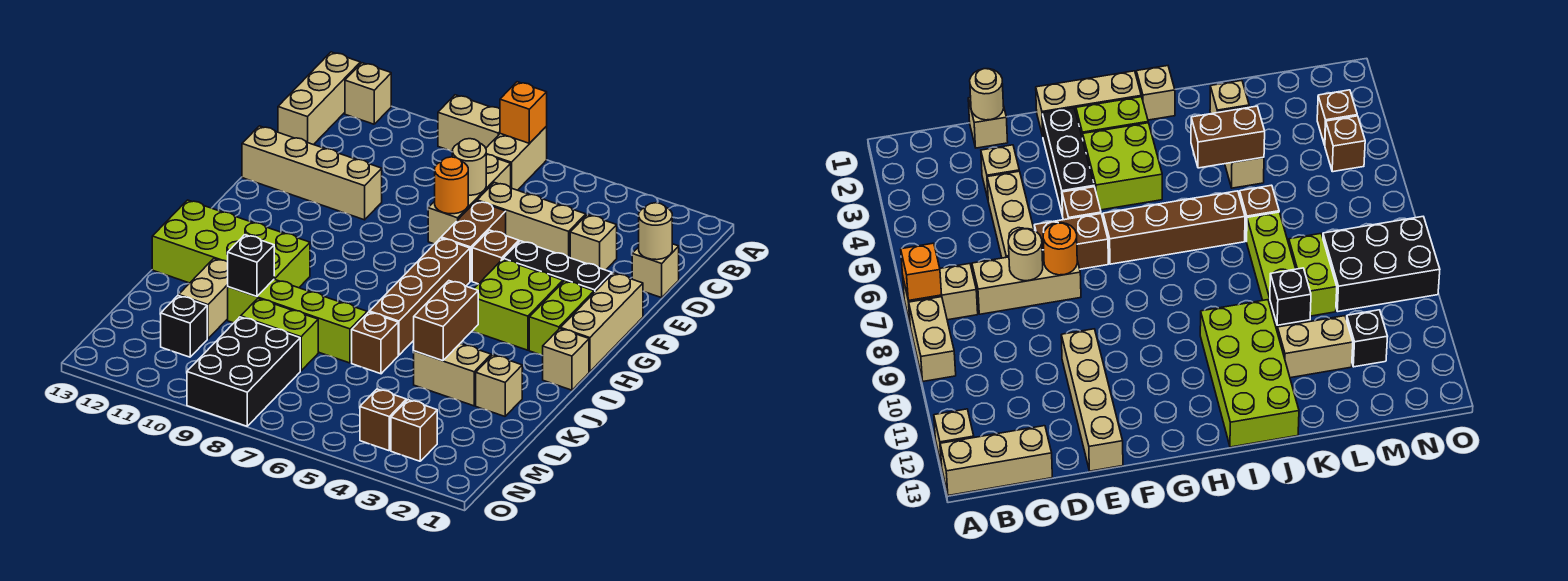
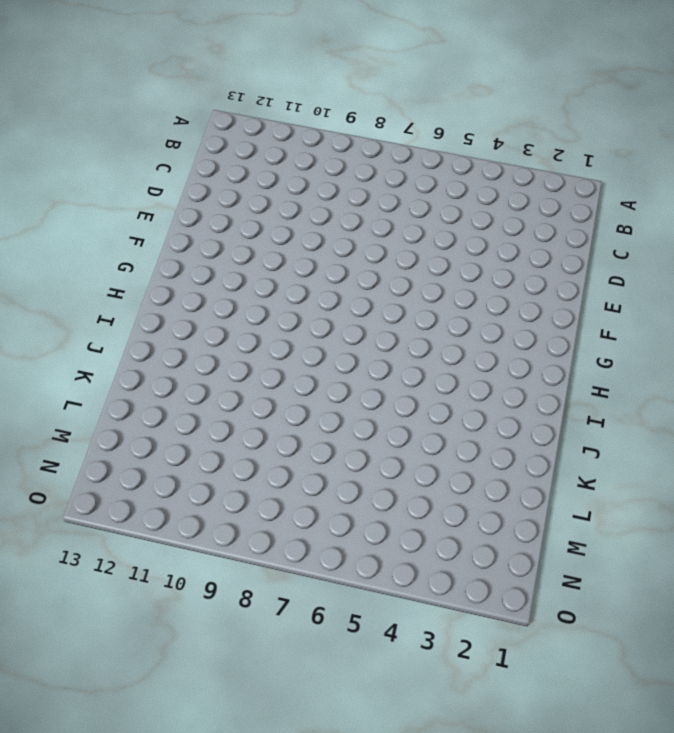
none -> tan 1x2 brick [486,127,547,190]
none -> tan 1x2 brick [438,95,500,151]
none -> tan 1x1 brick [345,63,391,124]
none -> tan 1x3 brick [278,52,360,145]

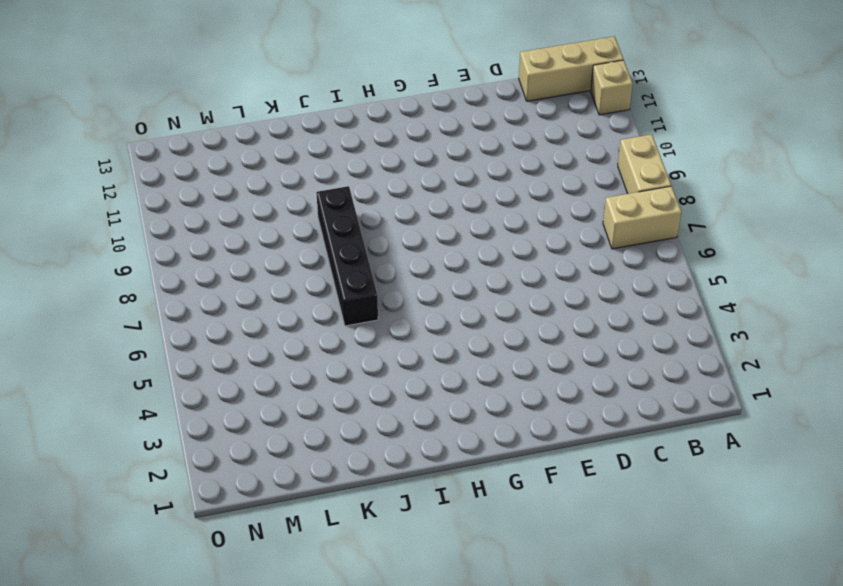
black 1x4 brick [316,186,378,326] -> brown 1x4 brick [370,238,470,355]
none -> tan 1x3 brick [428,155,511,244]
none -> tan 1x1 brick [632,244,679,298]
none -> tan 1x1 brick [570,215,617,270]
none -> tan 1x3 brick [477,182,586,258]

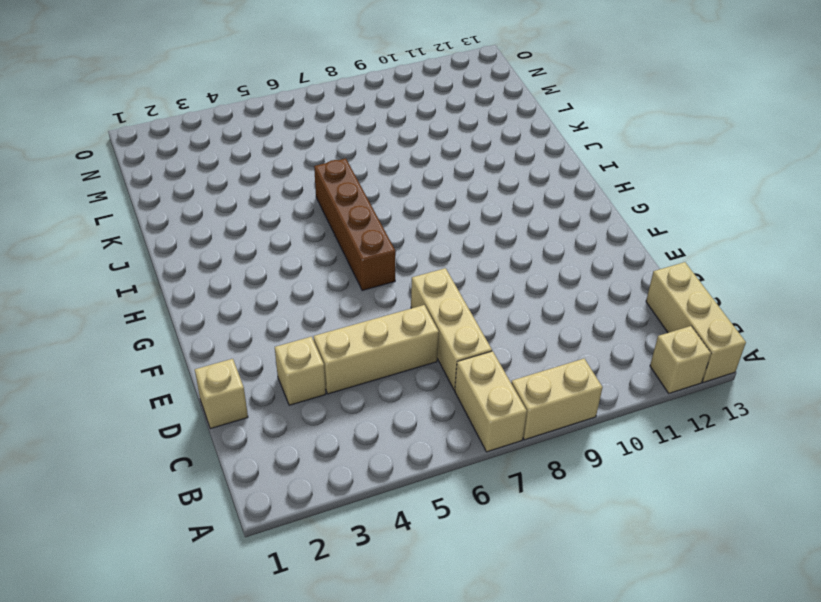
none -> brown 1x2 brick [441,201,506,281]
none -> tan 1x4 brick [242,126,382,220]
none -> tan 1x3 brick [560,273,643,372]
none -> black 1x3 brick [503,241,612,292]

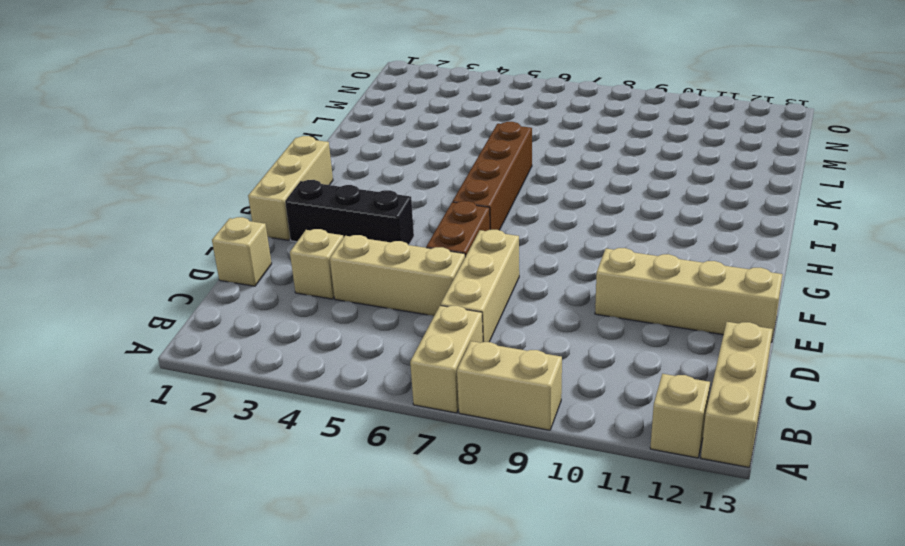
none -> brown 1x1 brick [472,230,519,284]
none -> lime 1x2 brick [529,281,594,355]
none -> lime 2x2 brick [473,259,563,350]
none -> tan 1x1 brick [542,329,589,390]

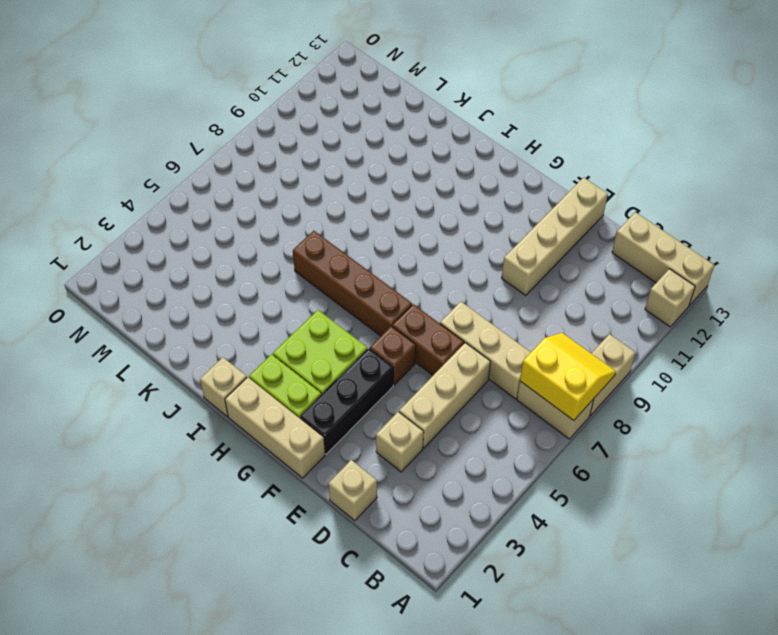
yellow 2x2 slope [520,333,616,421] -> orange 1x1 brick [500,82,547,143]
none -> lime 2x4 brick [152,200,310,288]
none -> tan 1x1 brick [476,355,522,416]
none -> tan 1x2 brick [414,344,491,406]
none -> brown 1x1 brick [352,312,398,374]

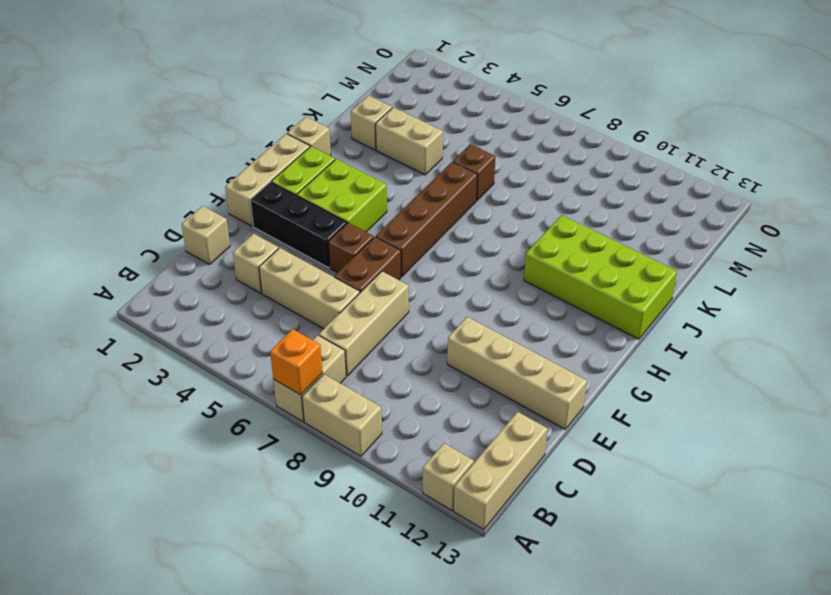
none -> lime 1x4 brick [228,279,367,363]
none -> tan 1x2 brick [179,259,228,339]
none -> lime 1x2 brick [241,299,318,371]
none -> black 2x3 brick [187,317,300,426]

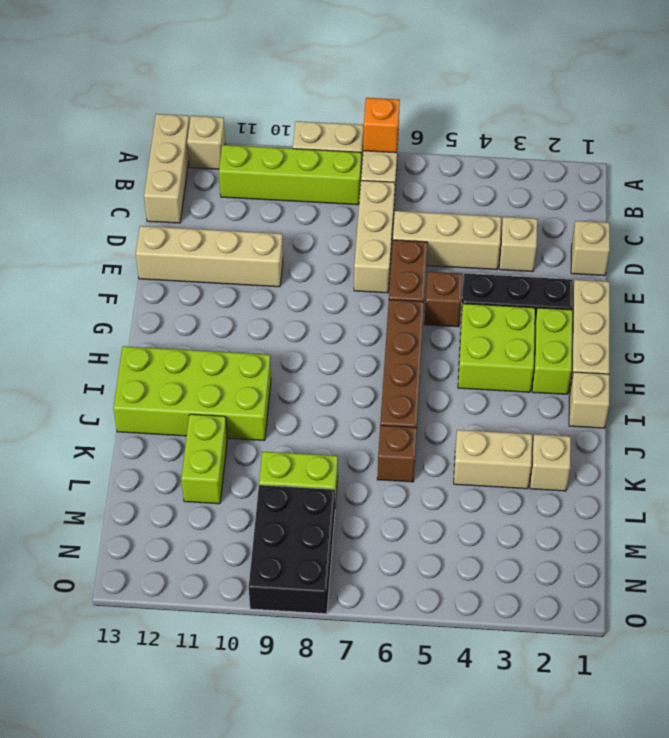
lime 1x4 brick [219,145,361,205] -> lime 1x4 brick moved to [228,279,367,363]
lime 1x2 brick [181,414,227,504] -> tan 1x2 brick [179,259,228,339]
none -> black 1x1 brick [161,296,207,357]
none -> brown 1x1 brick [391,400,437,461]
none -> brown 1x1 brick [360,389,406,451]
none -> tan 1x1 round brick [639,203,672,260]

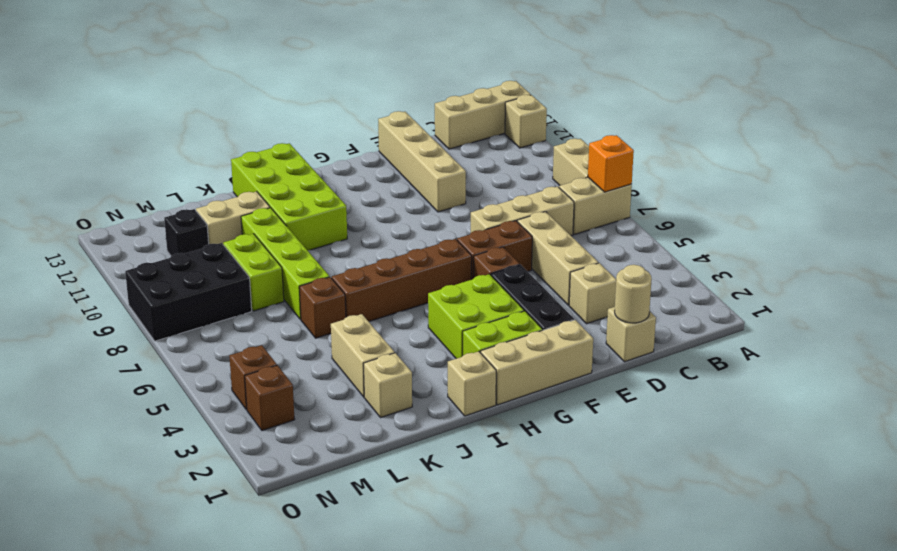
none -> tan 1x1 round brick [452,139,486,195]
none -> orange 1x1 round brick [435,157,468,214]
none -> brown 1x2 brick [414,281,478,361]
none -> black 1x1 brick [228,235,274,296]

